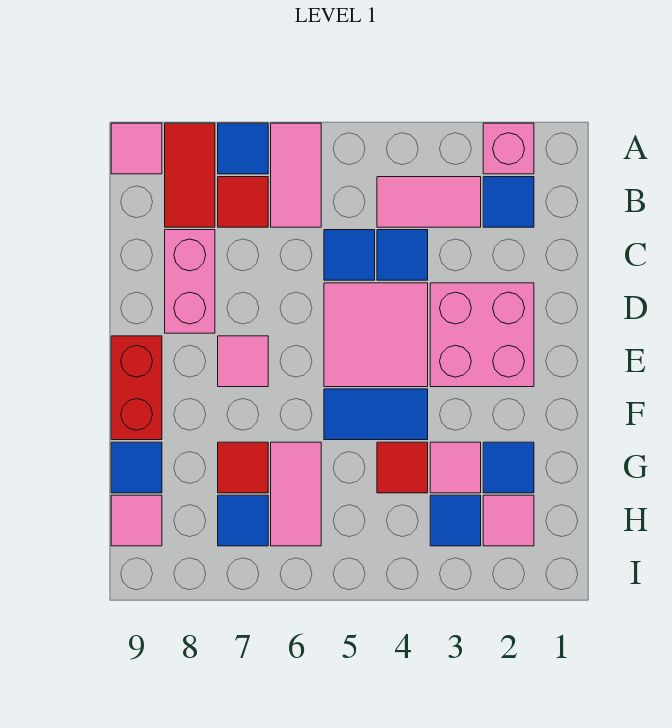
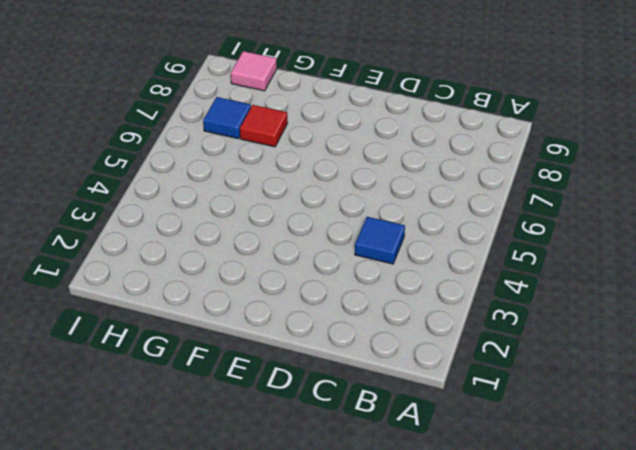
none -> pink 1x1 brick [483,123,534,174]
none -> pink 1x2 tile [271,123,321,227]
none -> blue 1x1 tile [218,123,268,174]

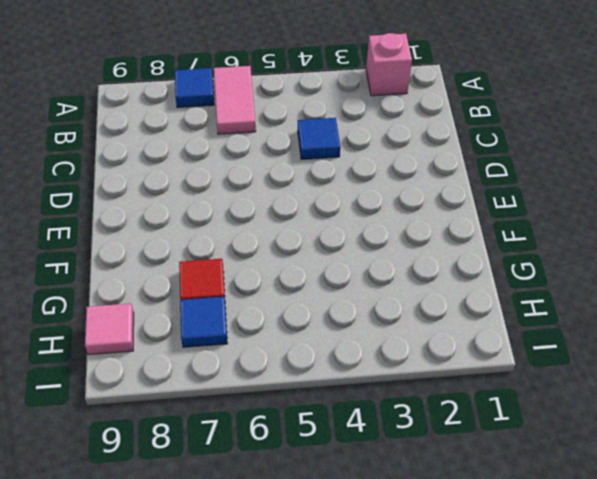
none -> red 1x2 tile [165,123,215,227]
none -> pink 1x1 tile [111,123,162,174]
none -> blue 1x1 tile [483,177,534,227]

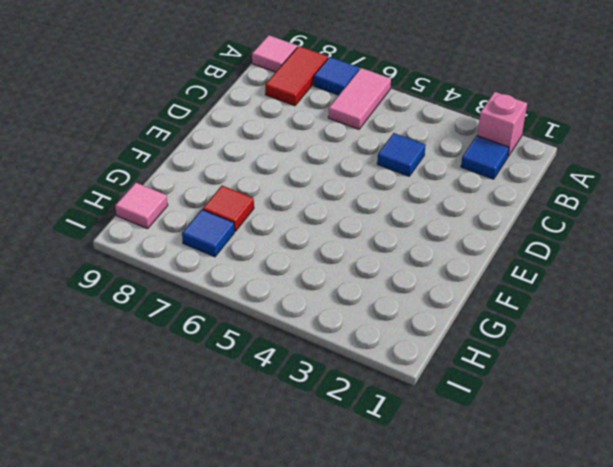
none -> pink 1x2 tile [377,177,481,227]
none -> red 1x1 tile [218,177,268,227]
none -> blue 1x1 tile [324,230,375,280]

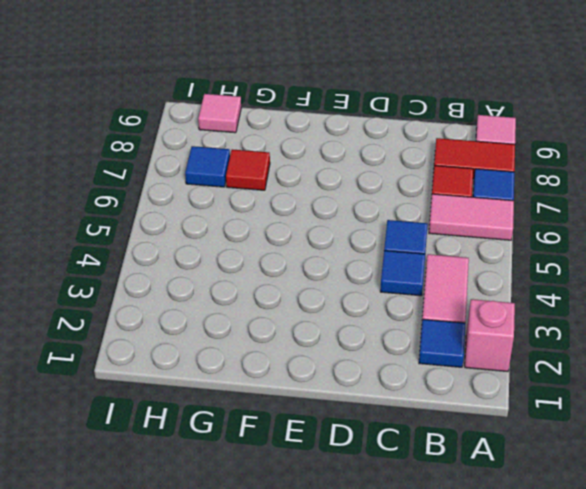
none -> pink 1x2 brick [165,230,215,333]
none -> pink 2x2 brick [430,283,534,387]
none -> pink 2x2 tile [324,283,428,387]

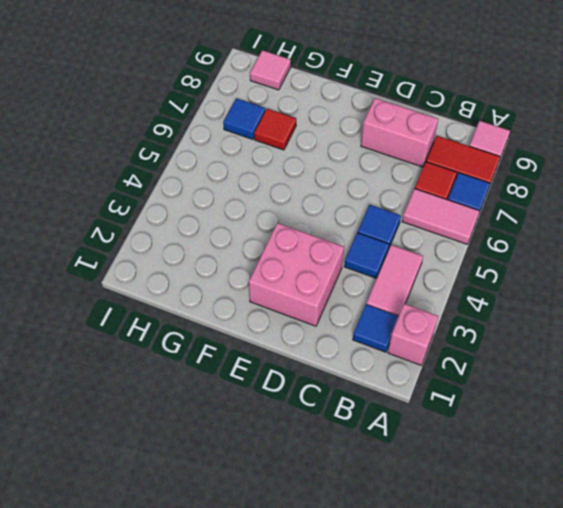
none -> pink 2x2 tile [324,283,428,387]
none -> pink 1x1 tile [218,336,268,387]
none -> red 1x2 brick [111,336,162,440]

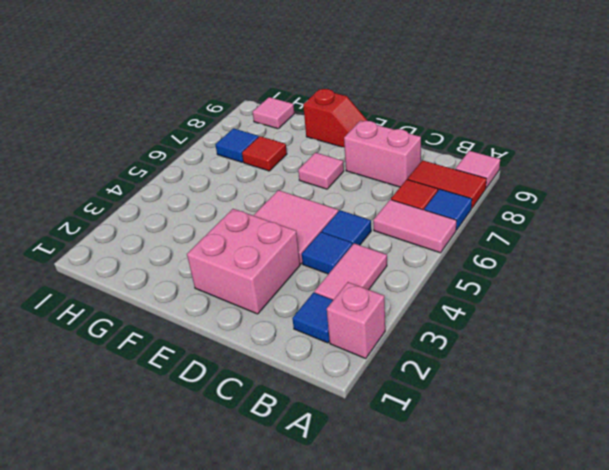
red 1x2 slope [303,89,368,148] -> red 1x2 brick [111,336,162,440]
none -> blue 1x2 tile [324,389,428,440]
none -> blue 1x1 tile [483,442,534,493]
none -> pink 1x1 tile [430,442,481,493]

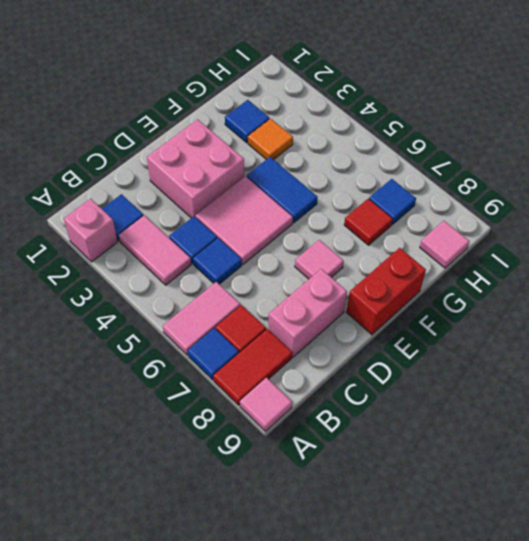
orange 1x1 tile [248,119,293,160] -> pink 1x1 tile [430,442,481,493]
none -> red 1x1 tile [377,442,428,493]
none -> pink 1x2 tile [271,442,321,546]
none -> blue 1x1 tile [111,442,162,493]

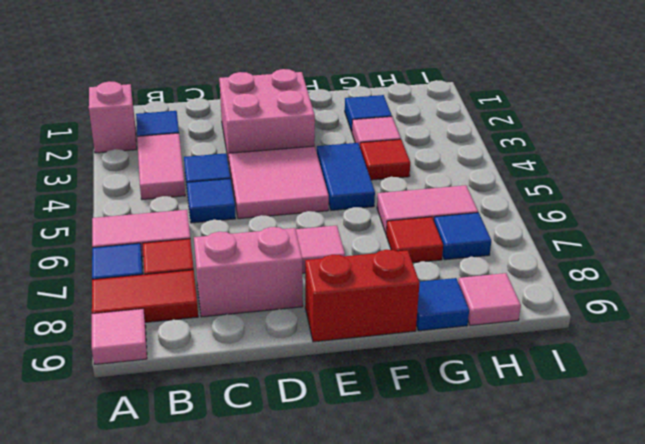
none -> pink 1x1 tile [483,495,534,546]
none -> blue 1x1 tile [430,495,481,546]

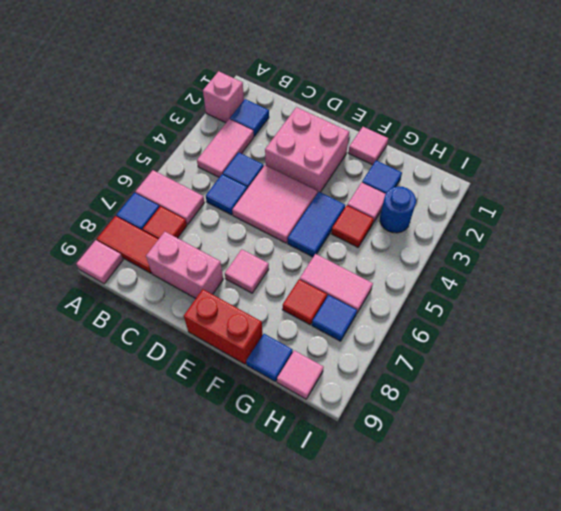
pink 1x1 tile [348,127,388,165] -> pink 1x1 tile moved to [483,495,534,546]
blue 1x1 round brick [380,186,416,233] -> blue 1x1 tile [430,495,481,546]

